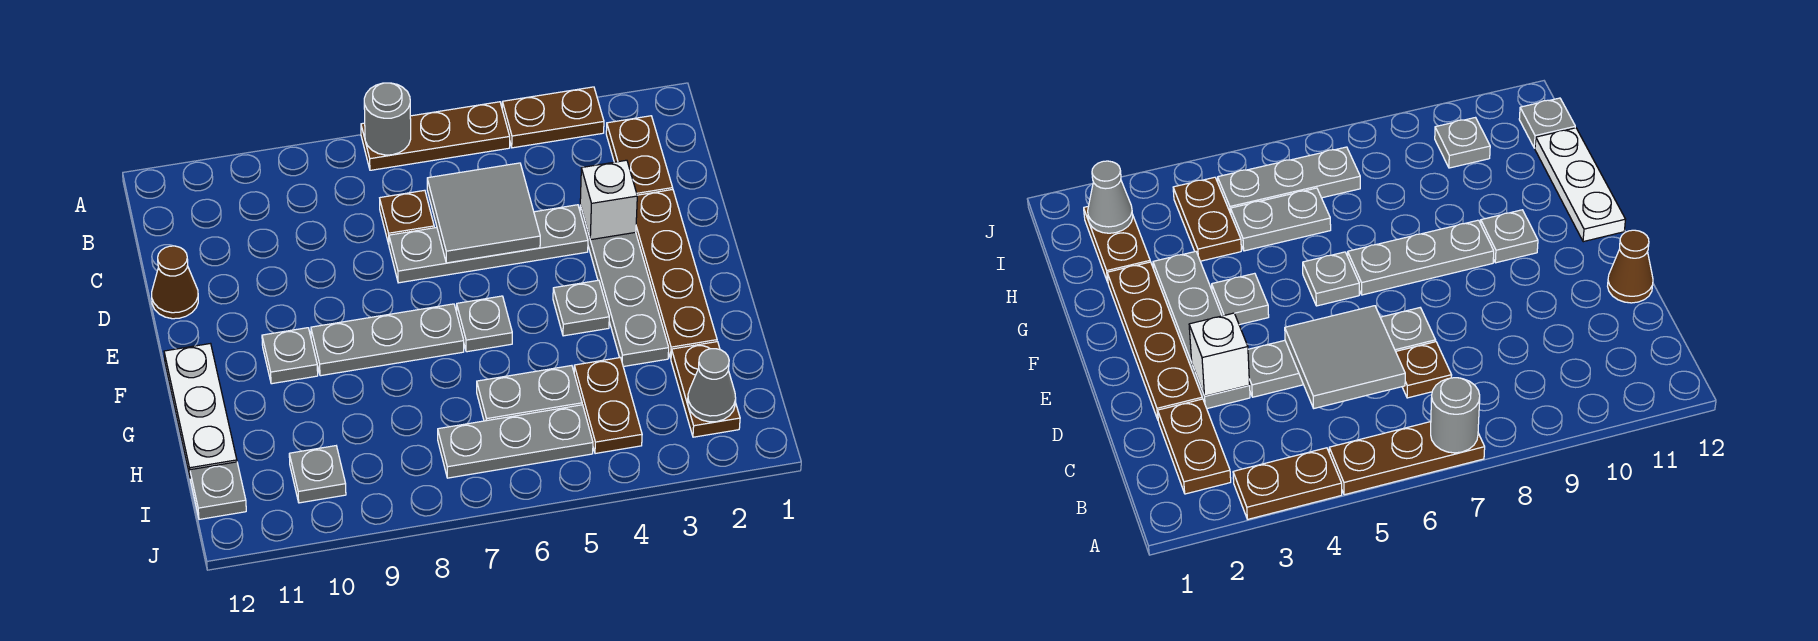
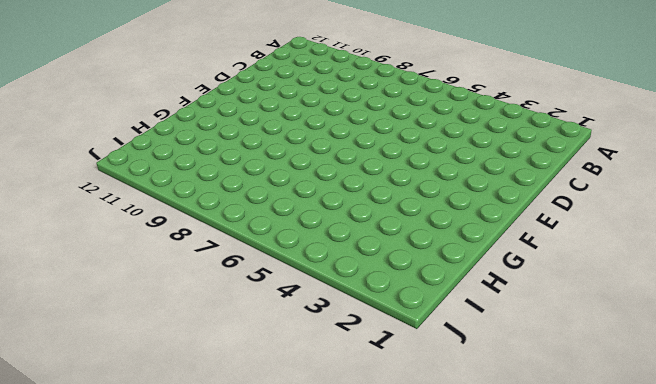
none -> brown 1x2 plate [502,87,604,148]
none -> brown 1x3 plate [361,102,510,170]
none -> brown 1x2 plate [606,116,673,195]

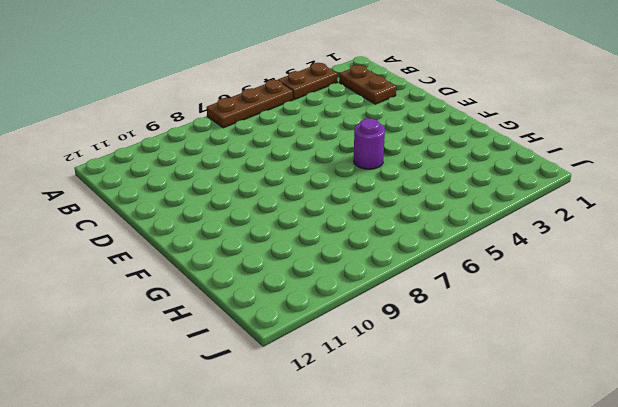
purple 1x1 round brick [354,118,385,169] -> none
none -> brown 1x1 plate [380,190,434,244]
none -> brown 1x4 plate [636,190,717,358]
none -> grey 1x4 plate [580,205,669,367]

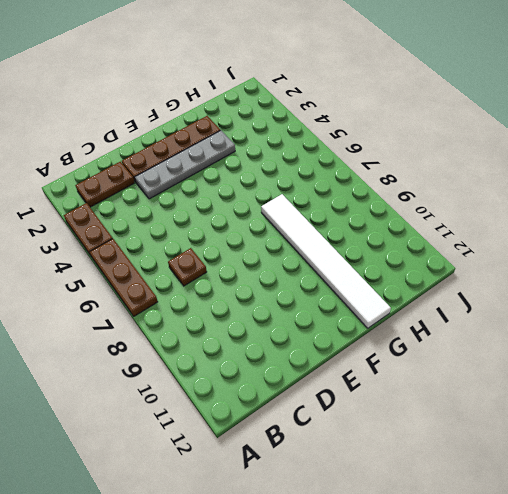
white 1x6 tile [261,194,391,328] -> white 1x3 plate [164,344,237,476]
none -> grey 1x4 plate [389,205,588,283]
none -> brown 1x1 cone [152,246,198,319]
none -> grey 1x1 plate [553,280,609,336]

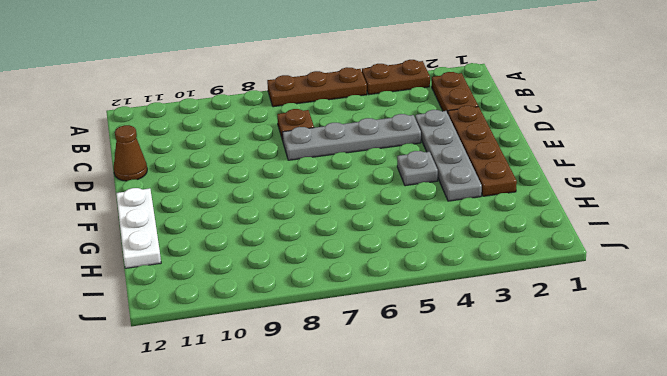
none -> grey 1x1 plate [457,296,512,352]
none -> grey 1x3 plate [311,304,464,376]
none -> grey 1x1 plate [262,328,318,384]

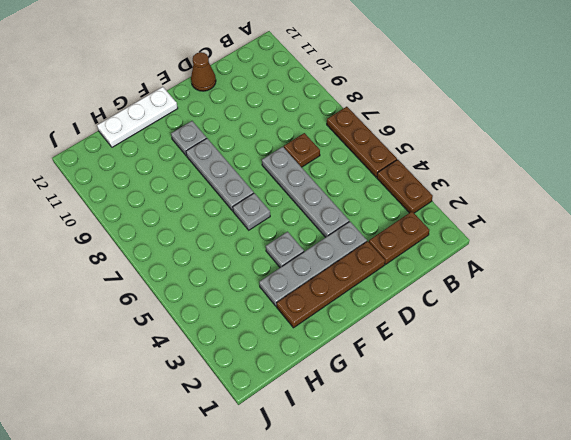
none -> brown 1x2 plate [671,342,740,437]
none -> brown 1x2 plate [574,358,642,454]
none -> grey 1x2 plate [477,366,582,421]

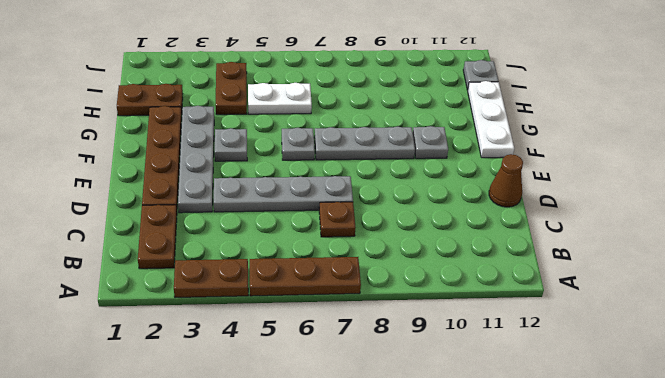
brown 1x2 plate [117,84,183,116] -> brown 1x2 plate turned to [671,342,740,437]
white 1x2 plate [248,83,312,114] -> grey 1x2 plate [477,366,582,421]
none -> grey 1x3 plate [438,405,593,478]
none -> grey 1x1 plate [289,446,346,503]
none -> grey 1x1 round brick [364,83,411,155]

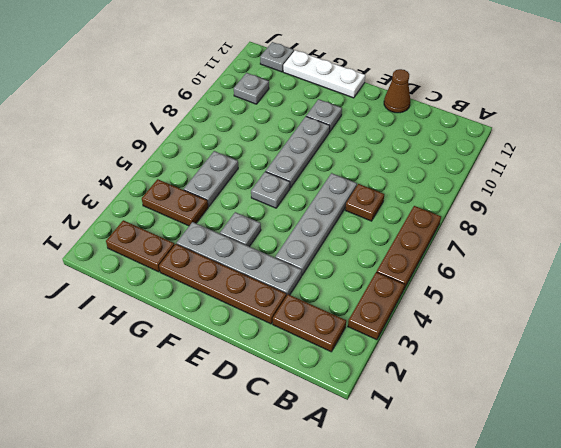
none -> grey 1x3 plate [438,405,593,478]
none -> grey 1x1 round brick [364,83,411,155]
none -> grey 2x2 tile [427,163,540,263]

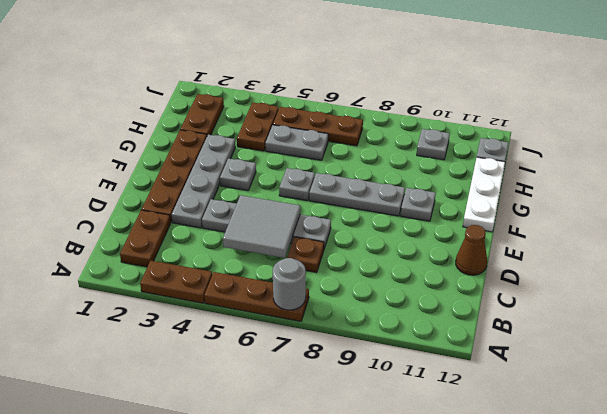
brown 1x3 plate [273,107,363,146] -> grey 1x3 plate [438,405,593,478]
none -> white 1x1 brick [580,160,637,240]
none -> grey 1x1 cone [688,349,736,422]

